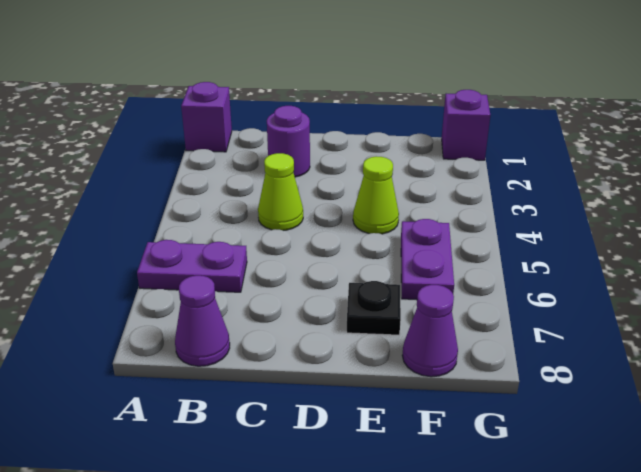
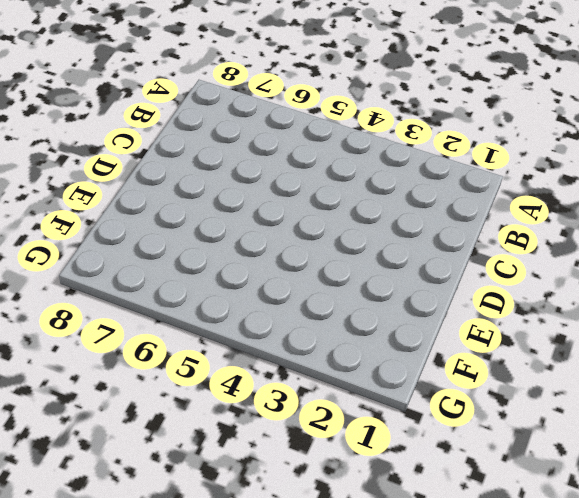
none -> purple 1x1 brick [181,82,232,152]
none -> purple 1x2 plate [137,240,247,292]

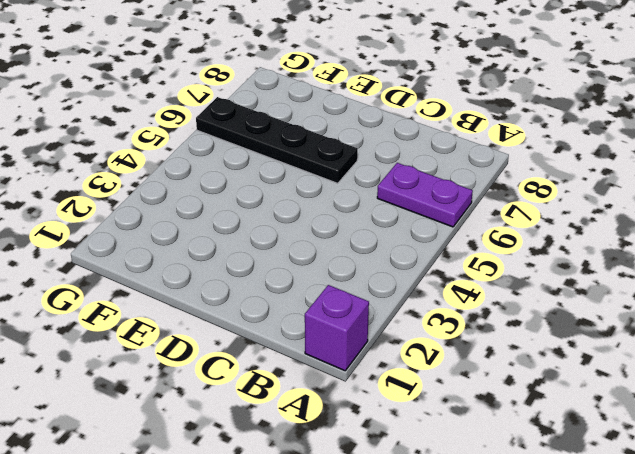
black 1x4 plate [196,97,358,183] -> purple 1x2 plate [401,219,454,300]
none -> purple 1x1 cone [175,275,230,366]
none -> purple 1x1 round brick [267,106,310,177]

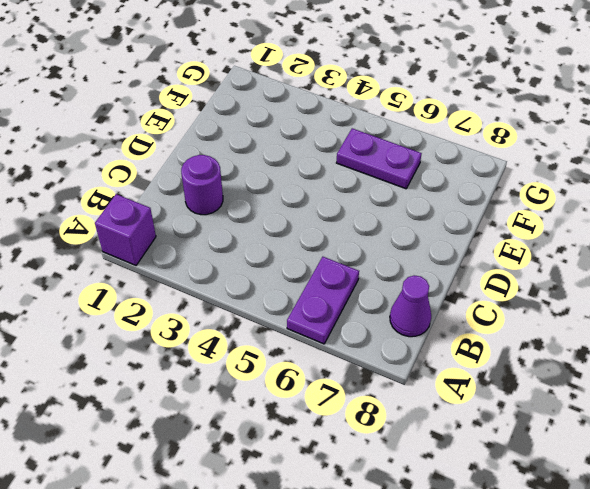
none -> lime 1x1 cone [258,153,303,231]
none -> lime 1x1 cone [353,156,399,234]

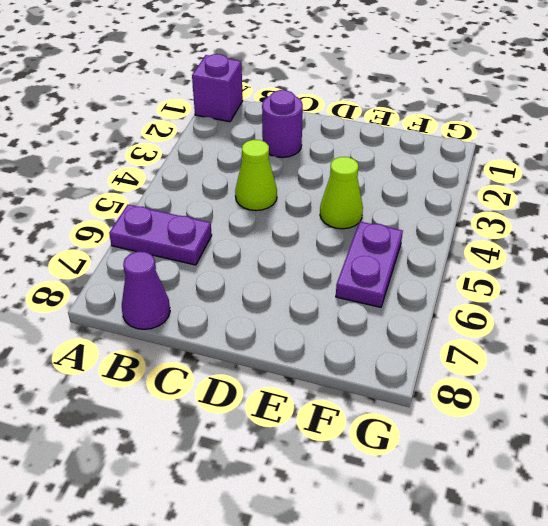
none -> black 1x1 plate [347,281,401,335]
none -> purple 1x1 cone [402,285,458,377]

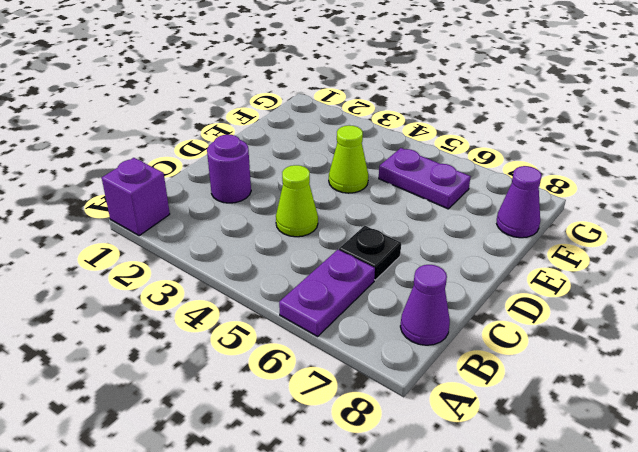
black 1x1 plate [339,226,401,280] -> black 1x1 plate moved to [347,281,401,335]
none -> purple 1x1 brick [442,90,490,160]

